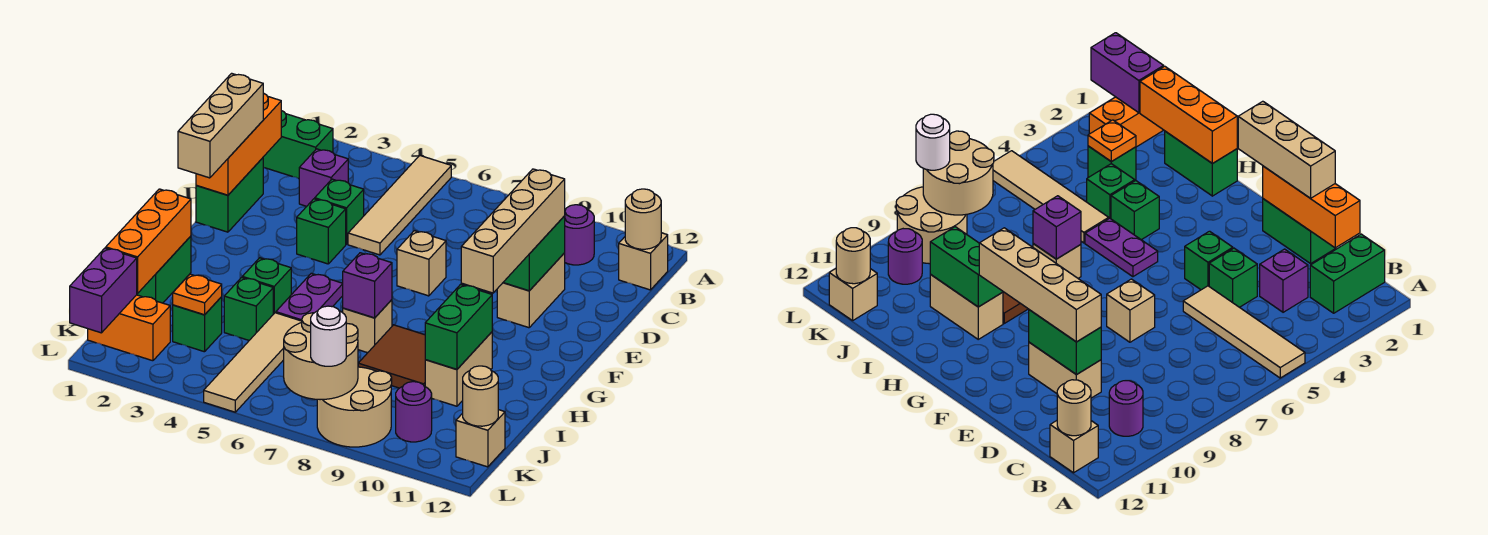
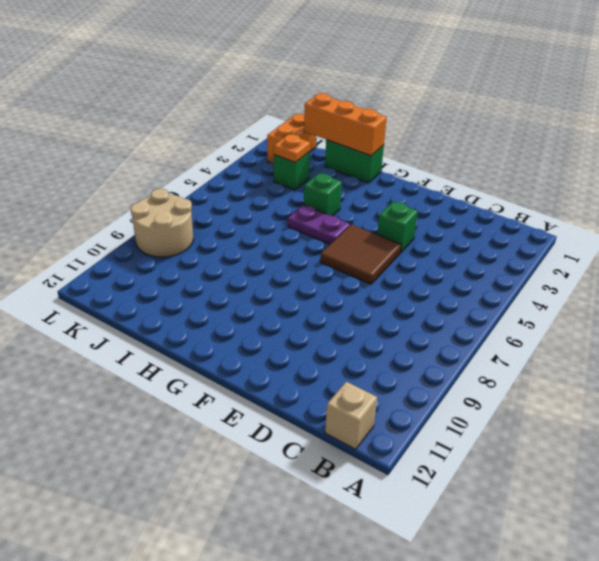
brown 2x2 tile [320,224,401,284] -> brown 2x2 tile moved to [358,325,425,388]
none -> tan 1x4 tile [348,155,451,255]
none -> green 1x2 brick [263,111,333,179]
none -> purple 1x1 round brick [565,205,594,265]
none -> purple 1x1 brick [299,149,348,206]

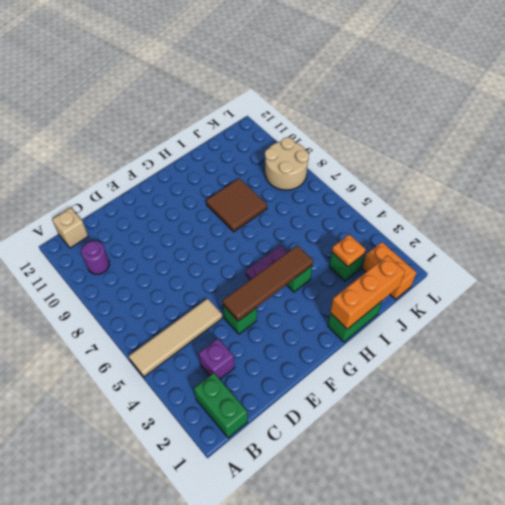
brown 1x4 tile [223,245,313,321] -> none
none -> green 1x2 brick [196,158,263,232]
none -> green 1x1 brick [315,179,364,244]
none -> tan 1x2 brick [497,253,565,328]
none -> tan 1x1 brick [397,231,446,296]

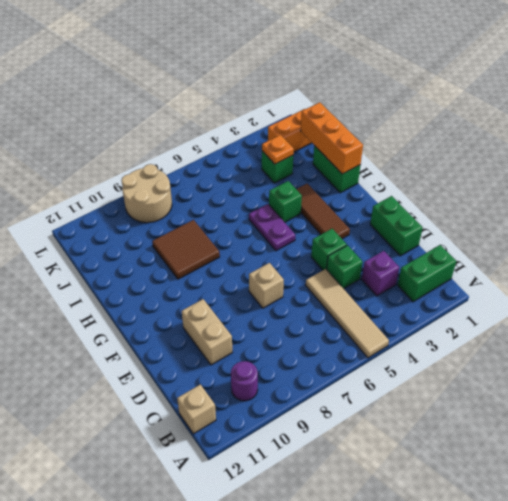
brown 1x3 tile [296,184,350,239] -> none
none -> tan 1x1 brick [343,300,392,353]
none -> tan 1x2 brick [425,332,492,406]
none -> green 1x1 brick [224,277,273,340]
none -> tan 1x4 tile [204,313,302,412]

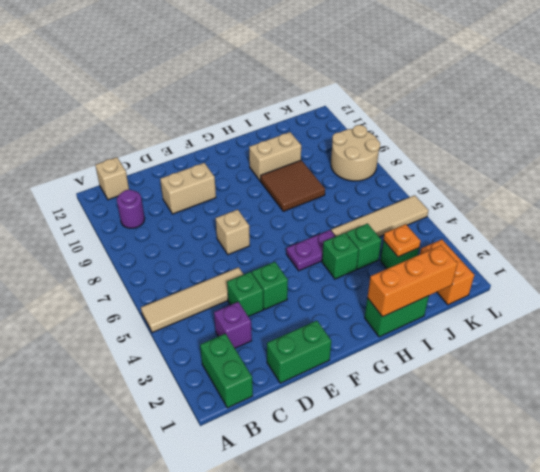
none -> tan 1x1 brick [343,300,392,353]
none -> purple 1x1 round brick [396,382,432,442]
none -> tan 1x1 brick [456,410,505,467]
none -> tan 1x1 round brick [625,189,661,249]

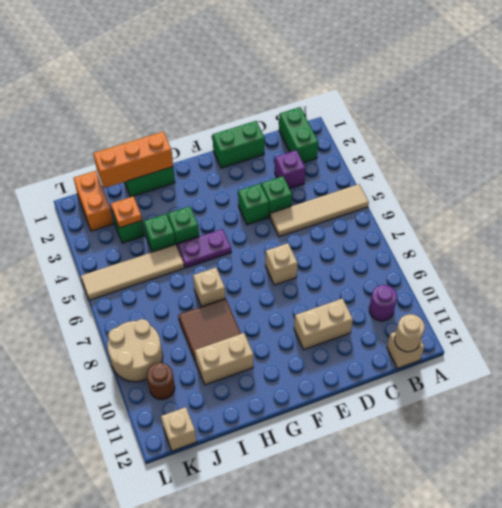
brown 1x1 round brick [147,363,175,400] -> purple 1x1 round brick [396,382,432,442]
none -> orange 1x3 brick [196,93,281,195]
none -> green 1x2 brick [503,216,565,291]
none -> purple 1x1 brick [343,253,392,318]
none -> green 1x2 brick [425,285,492,369]

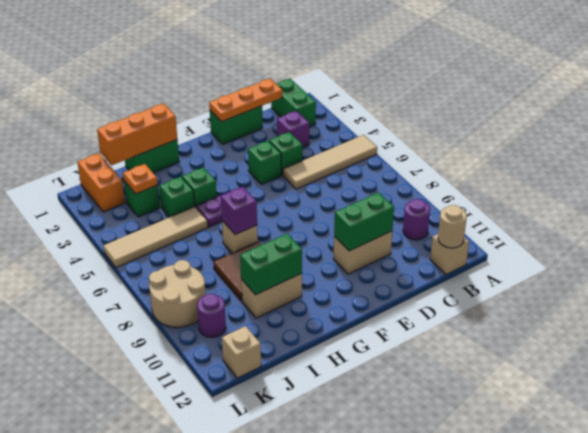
orange 1x3 plate [209,79,282,122] -> orange 1x3 brick [196,93,281,195]
none -> tan 1x1 brick [397,231,446,296]
none -> purple 1x2 brick [70,248,137,333]
none -> tan 2x2 round brick [284,313,358,400]
none -> tan 1x1 round brick [463,366,498,426]

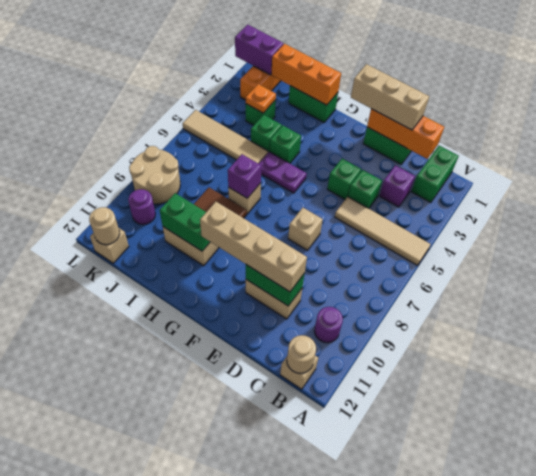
none -> tan 2x2 round brick [284,313,358,400]
none -> white 1x1 round brick [311,306,346,366]

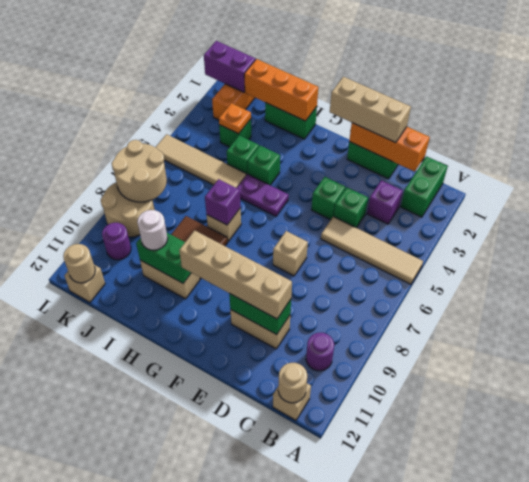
white 1x1 round brick [137,210,168,250] -> white 1x1 round brick moved to [311,306,346,366]

